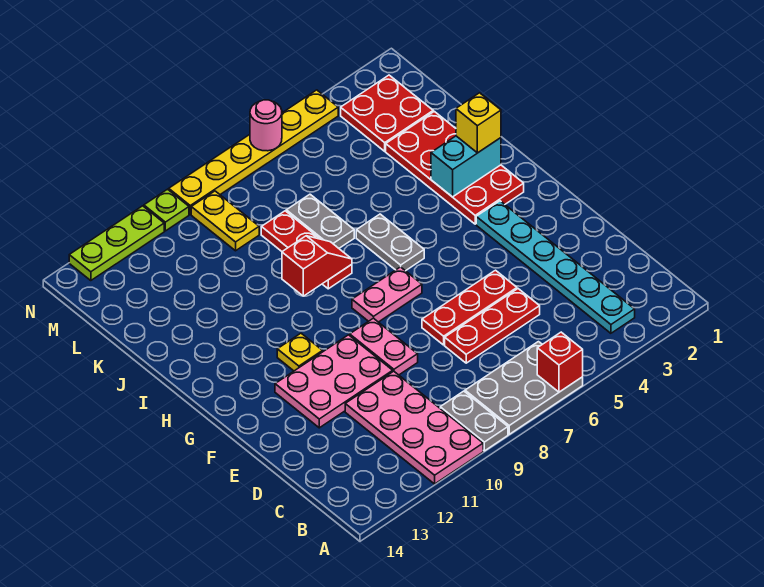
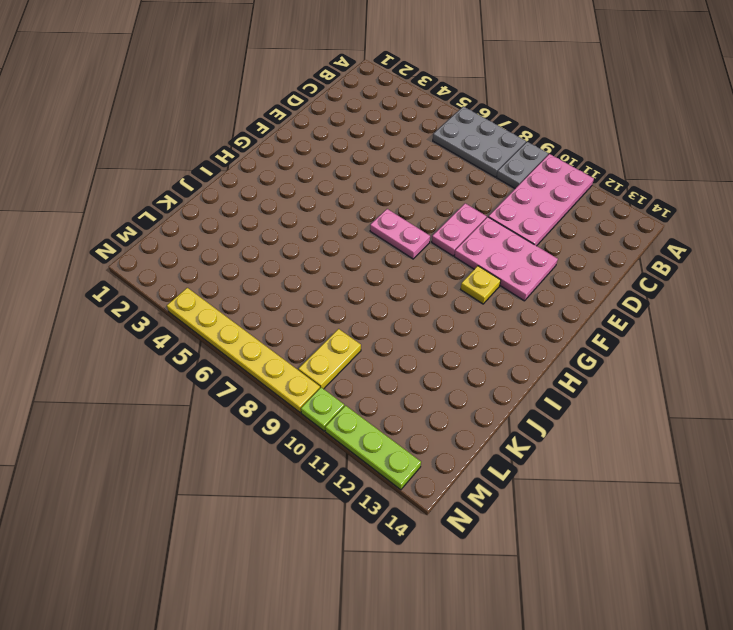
none -> cyan 1x6 plate [476,201,635,333]
none -> red 1x3 plate [445,289,540,363]
none -> red 1x3 plate [422,270,517,345]

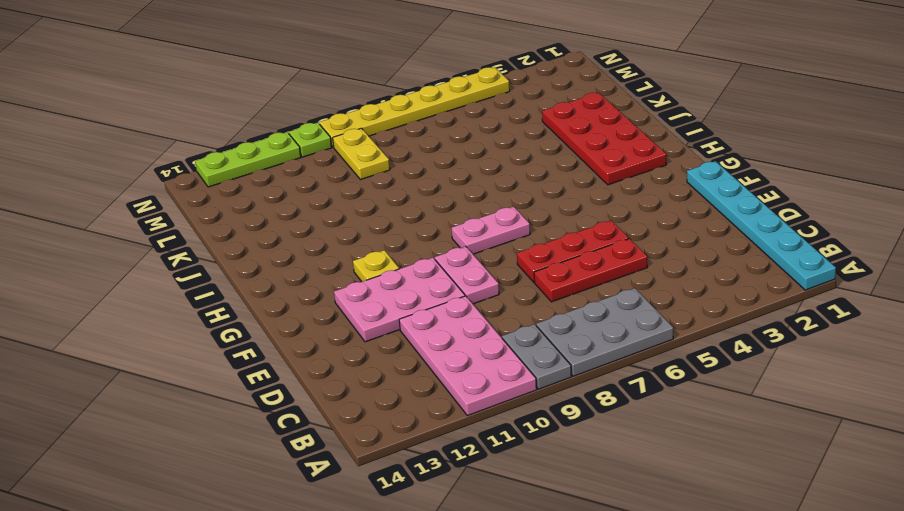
cyan 1x6 plate [687,161,836,290] -> cyan 1x6 plate moved to [476,201,635,333]
none -> grey 1x2 plate [356,214,424,271]
none -> red 1x3 plate [261,211,352,289]
none -> grey 1x2 plate [286,194,354,248]

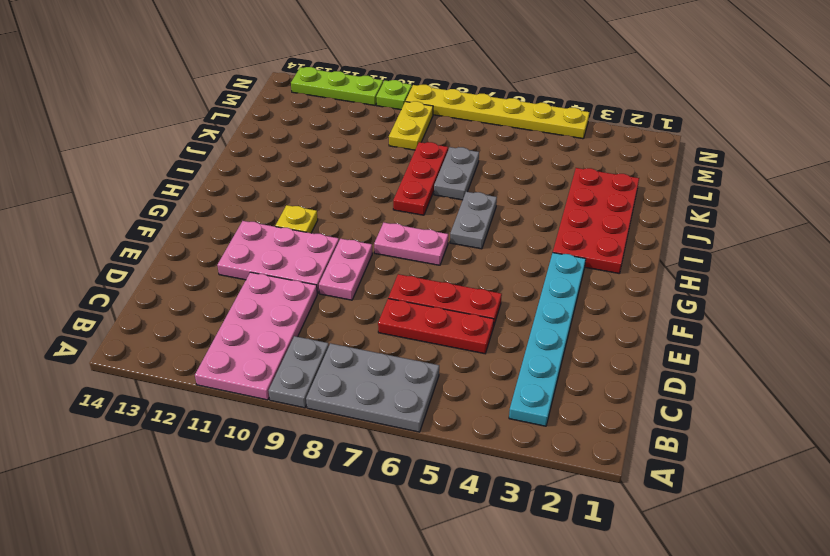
none -> red 2x2 plate [341,75,433,151]
none -> red 1x1 brick [537,332,583,392]
none -> cyan 1x2 brick [431,136,501,197]

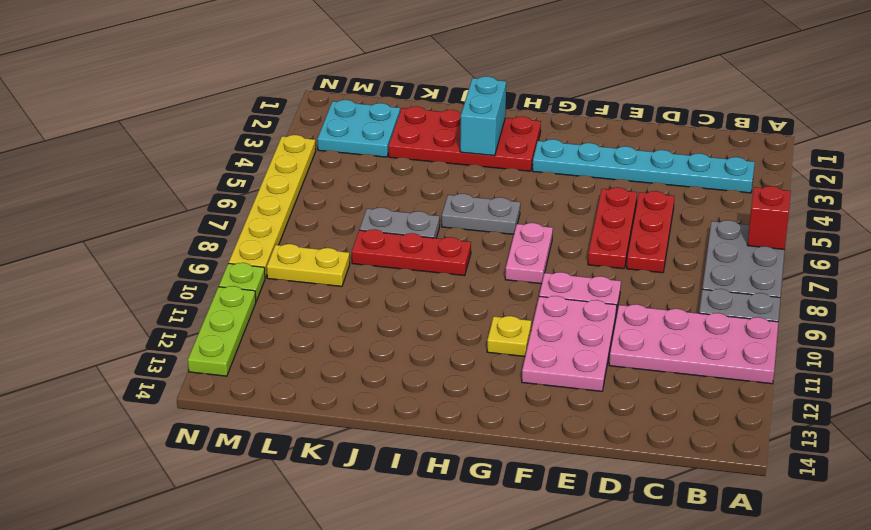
cyan 2x2 plate [317,100,400,157] -> red 2x2 plate [341,75,433,151]
none -> red 1x2 slope [282,236,352,296]
none -> pink 1x1 round brick [250,100,282,151]
none -> yellow 1x1 brick [456,93,501,153]

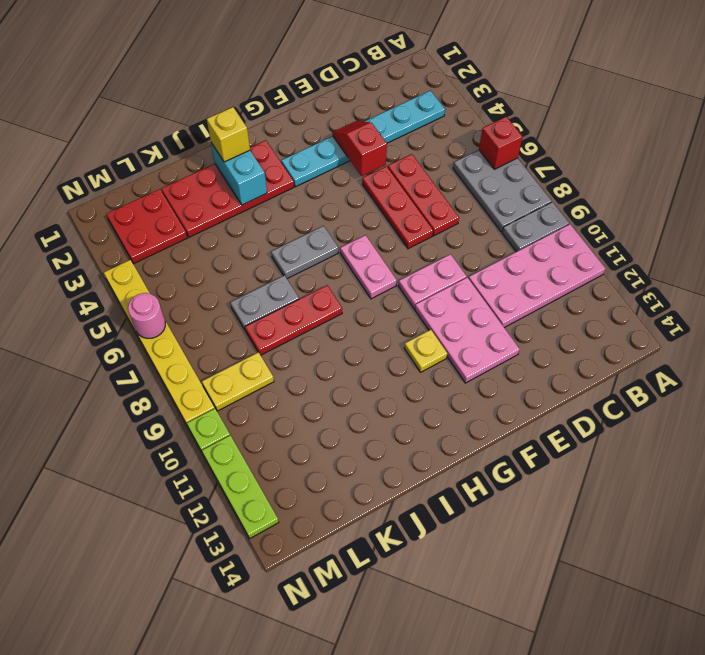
red 1x2 slope [333,121,387,176] -> red 1x2 slope moved to [282,236,352,296]

